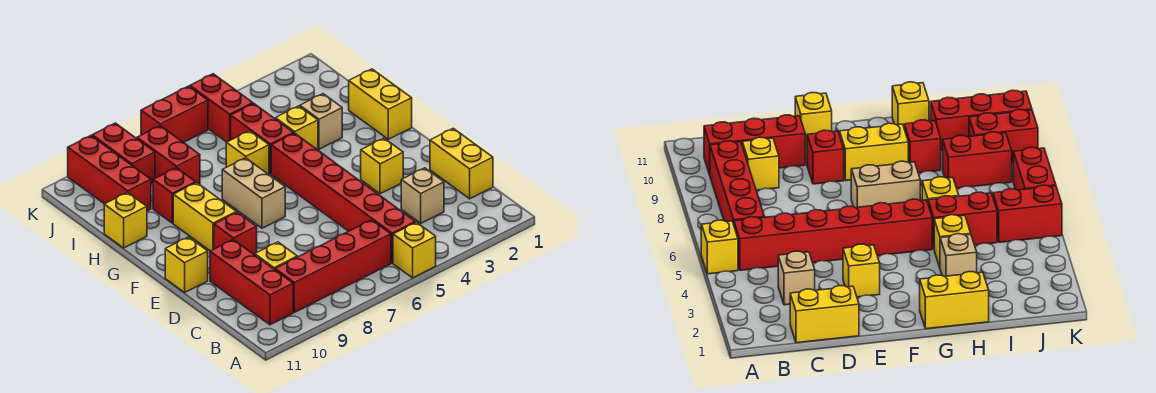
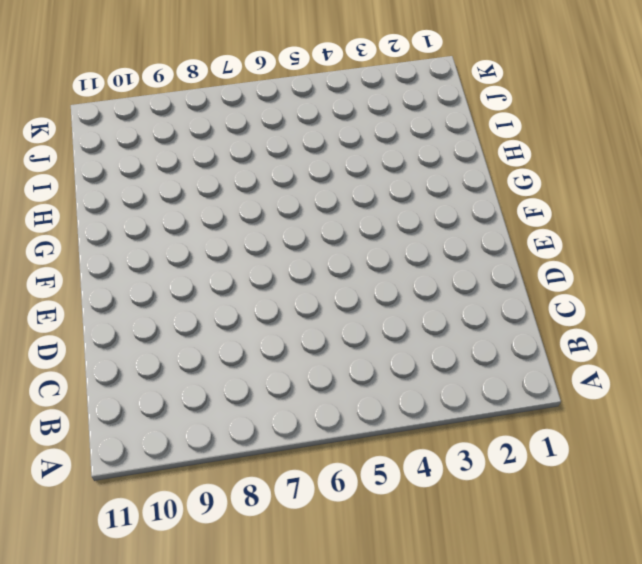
none -> yellow 1x1 brick [393,222,436,278]
none -> red 1x6 brick [271,133,415,263]
none -> red 1x4 brick [275,220,391,312]

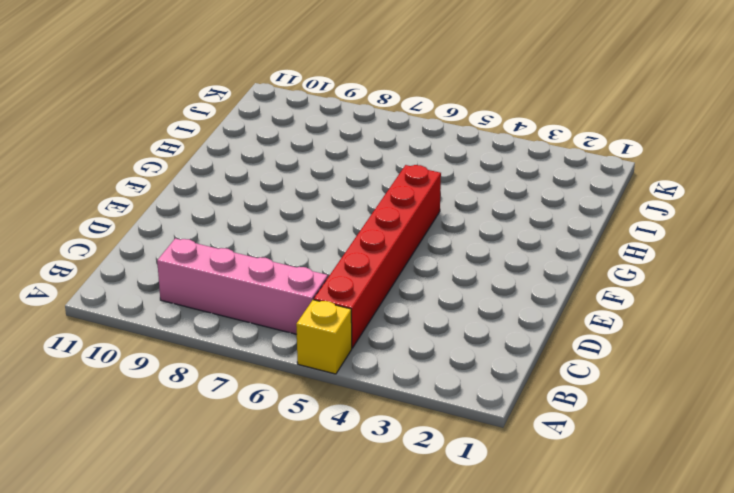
pink 1x4 brick [157,238,328,334] -> red 1x4 brick [275,220,391,312]
none -> red 1x3 brick [210,240,293,325]
none -> yellow 1x2 brick [430,128,493,199]
none -> tan 1x1 brick [401,168,444,223]

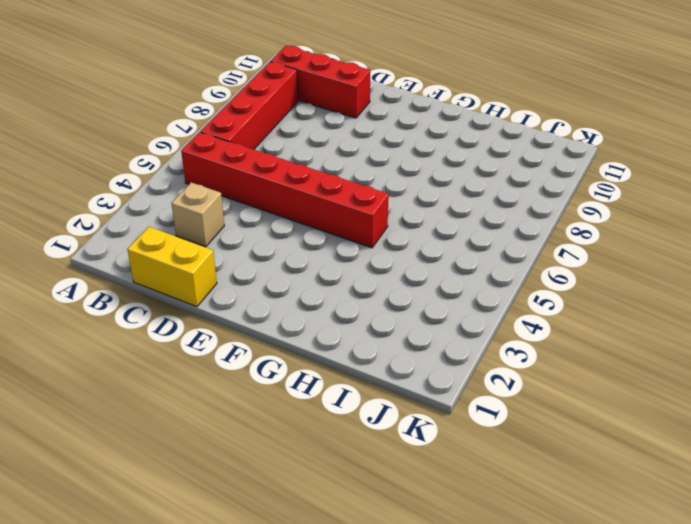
none -> yellow 1x1 brick [393,222,436,278]
none -> yellow 1x1 brick [255,242,297,270]
none -> yellow 1x1 brick [361,138,403,194]

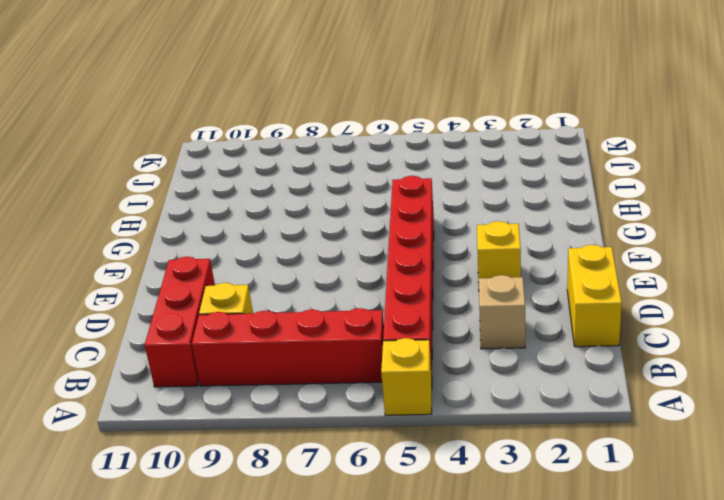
none -> red 1x1 brick [214,212,257,255]
none -> yellow 1x1 brick [165,237,208,293]
none -> tan 1x2 brick [222,158,285,228]

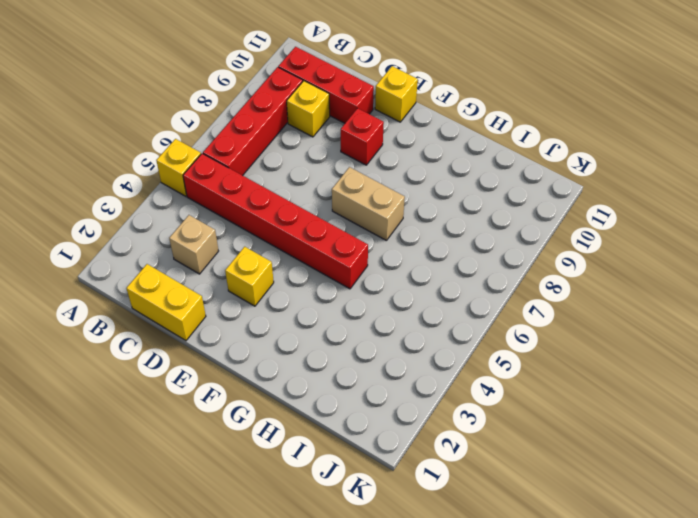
none -> yellow 1x2 brick [173,183,236,251]
none -> yellow 1x2 brick [349,69,412,139]
none -> tan 1x1 brick [300,94,342,149]

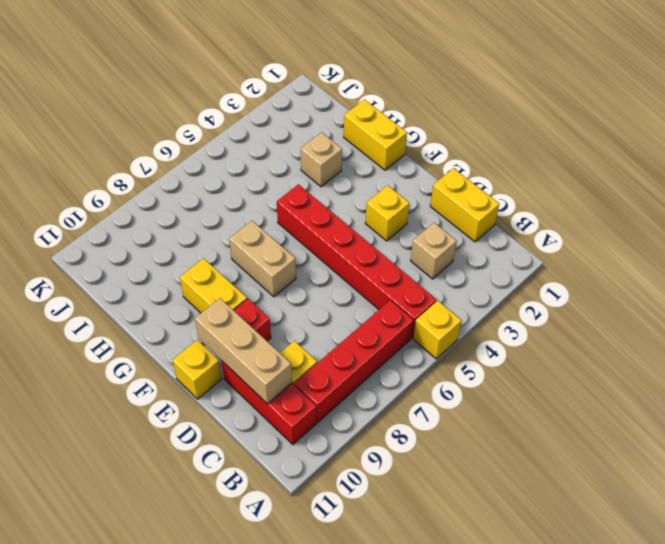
tan 1x3 brick [195,298,292,404] -> none
none -> yellow 1x1 brick [275,106,318,150]
none -> red 1x2 brick [231,104,294,174]
none -> yellow 1x1 brick [226,131,269,174]

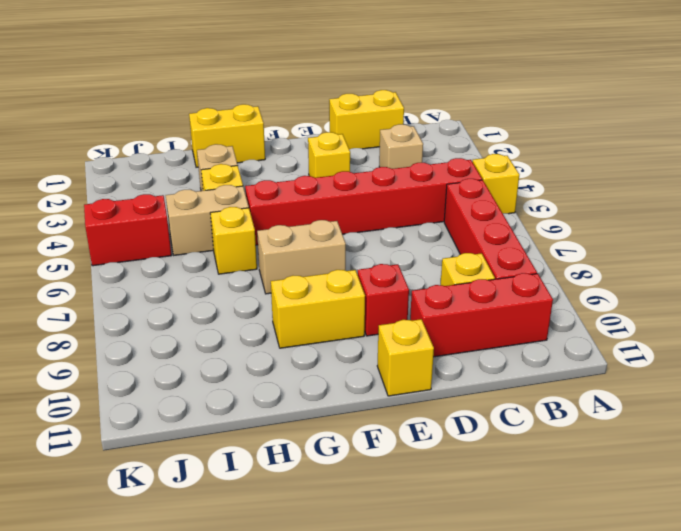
tan 1x2 brick [166,185,249,255] -> red 1x2 brick [231,104,294,174]
none -> red 1x1 brick [153,168,196,223]
none -> yellow 1x1 brick [104,192,147,248]
none -> red 1x2 brick [137,126,200,184]

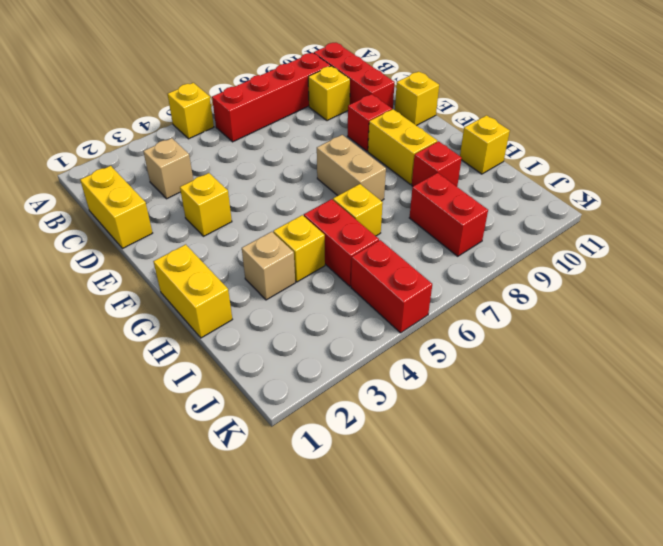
none -> red 1x6 brick [271,133,415,263]
none -> red 1x3 brick [68,136,151,211]
none -> red 1x2 brick [92,123,155,184]

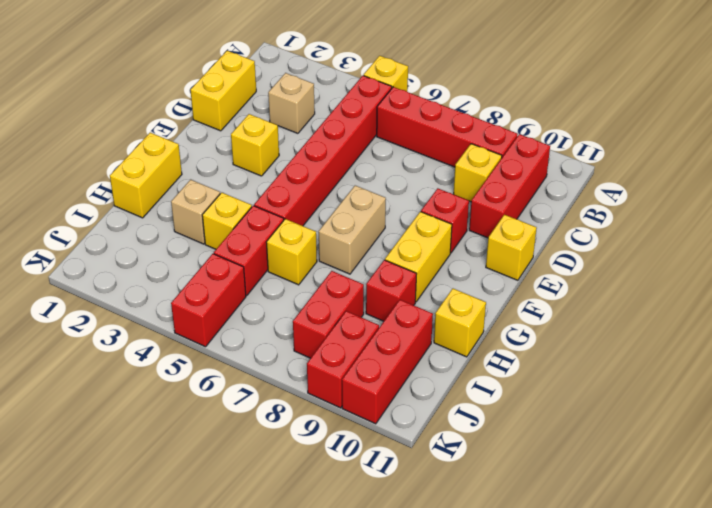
none -> red 1x2 brick [141,86,208,143]

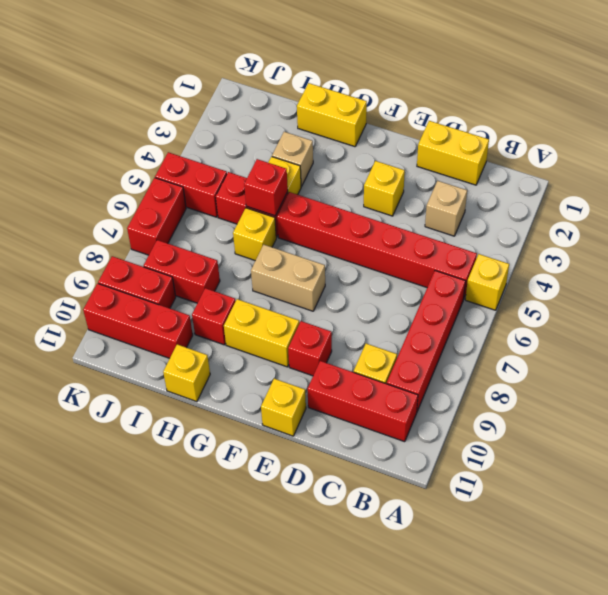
red 1x1 brick [244,159,288,216] -> none

